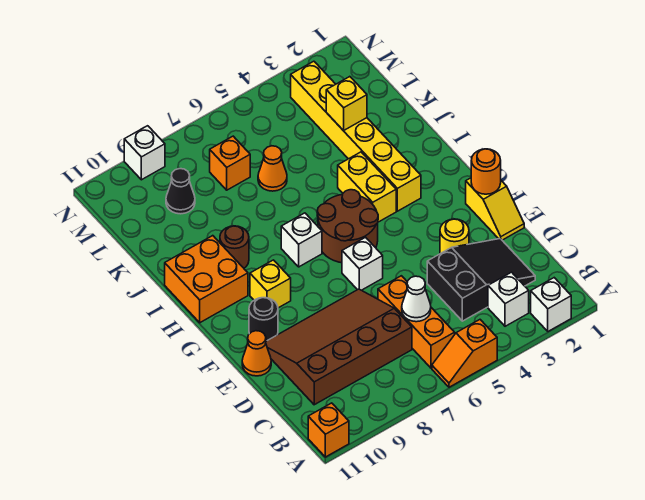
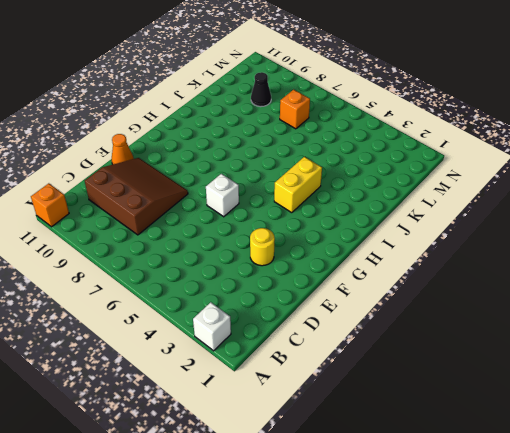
brown 3x3 slope [85,158,188,235] -> brown 3x4 slope [266,289,412,405]
none -> orange 1x2 slope [432,320,497,387]
none -> white 1x1 brick [488,272,529,326]
none -> orange 1x3 brick [378,276,455,368]

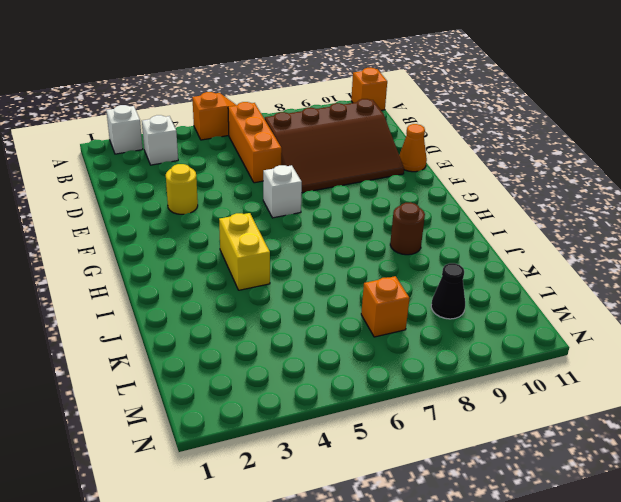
none -> black 2x3 slope [427,239,535,321]
none -> yellow 1x2 slope [466,178,524,240]
none -> black 1x1 round brick [249,298,278,341]

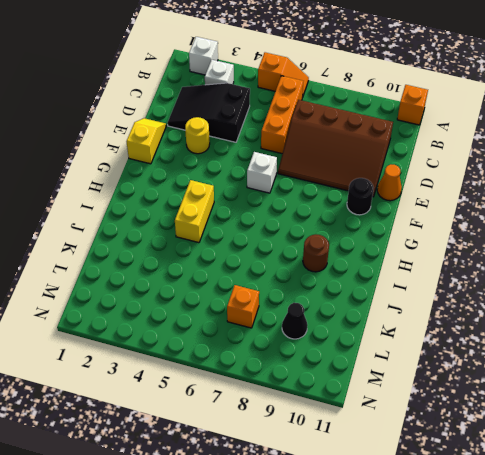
none -> brown 2x2 round brick [317,190,378,263]
none -> yellow 1x1 brick [250,260,291,308]
none -> yellow 1x6 brick [291,61,421,211]

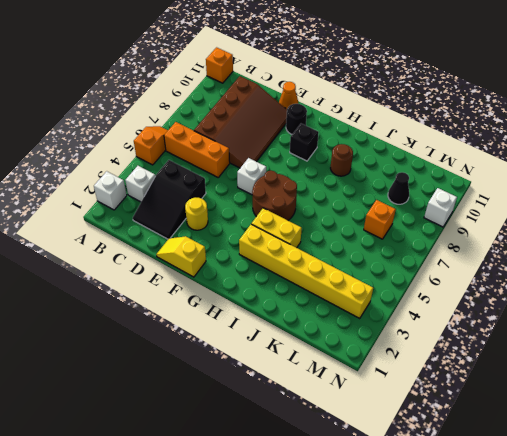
black 1x1 brick [290,124,319,161] -> yellow 1x1 brick [250,260,291,308]
none -> white 1x1 brick [281,213,322,267]
none -> orange 2x2 brick [165,236,248,323]
none -> orange 1x1 cone [258,146,287,191]

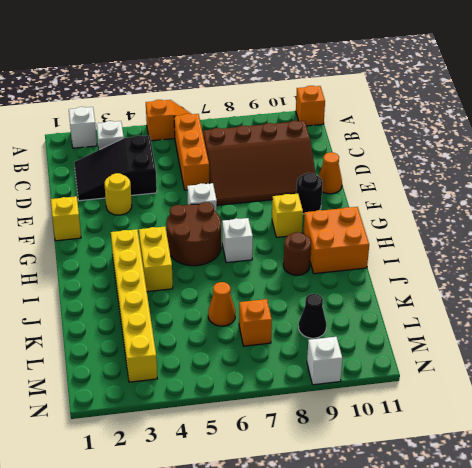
none -> white 1x1 cone [402,276,431,322]
none -> orange 1x1 round brick [471,149,501,194]
none -> yellow 1x1 brick [326,77,367,131]

